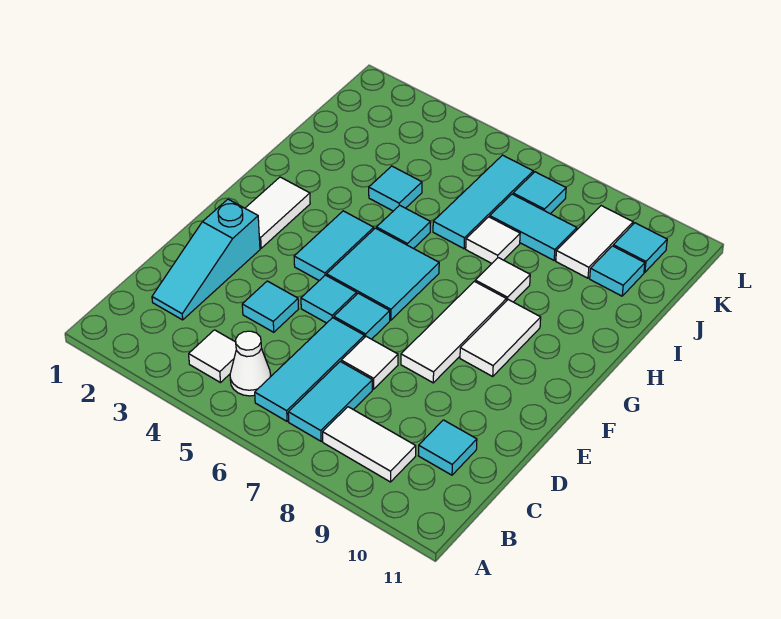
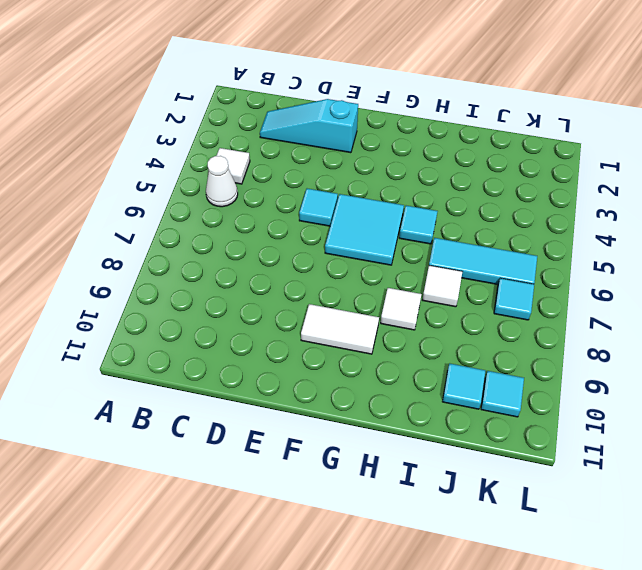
none -> cyan 1x3 tile [255,318,364,421]
none -> cyan 1x2 tile [288,362,372,441]
none -> white 1x2 tile [323,407,416,482]

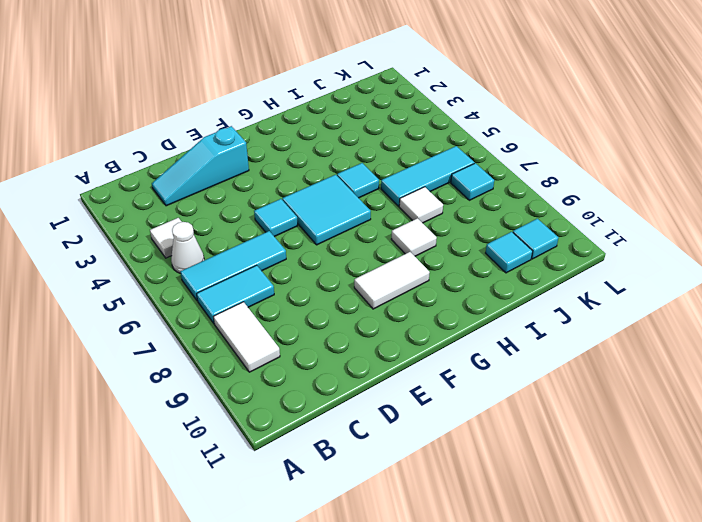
none -> cyan 1x1 tile [418,420,477,475]
none -> cyan 1x1 tile [242,281,299,332]
none -> white 1x1 tile [341,336,398,389]

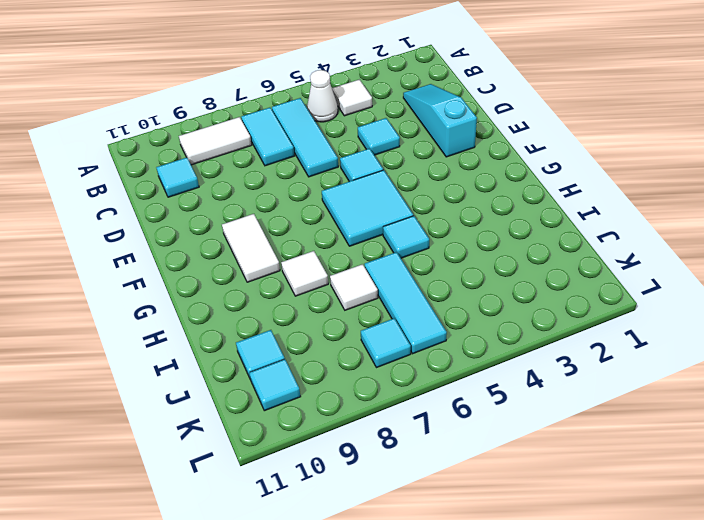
none -> white 1x1 tile [341,336,398,389]
none -> cyan 1x1 tile [334,293,390,339]
none -> white 1x3 tile [401,281,506,383]

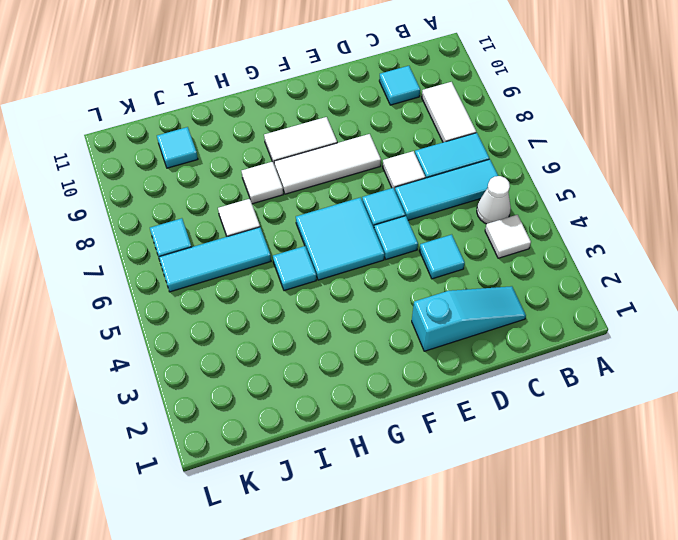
none -> white 1x2 tile [245,177,310,248]
none -> cyan 1x2 tile [294,211,374,281]
none -> cyan 1x1 tile [369,166,422,211]

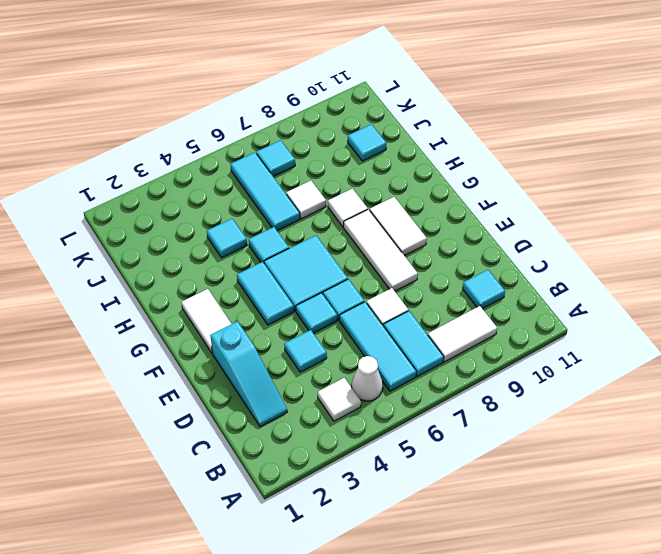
none -> cyan 1x2 tile [490,194,577,260]
none -> white 1x2 tile [556,206,633,278]
none -> cyan 1x1 tile [613,223,667,272]

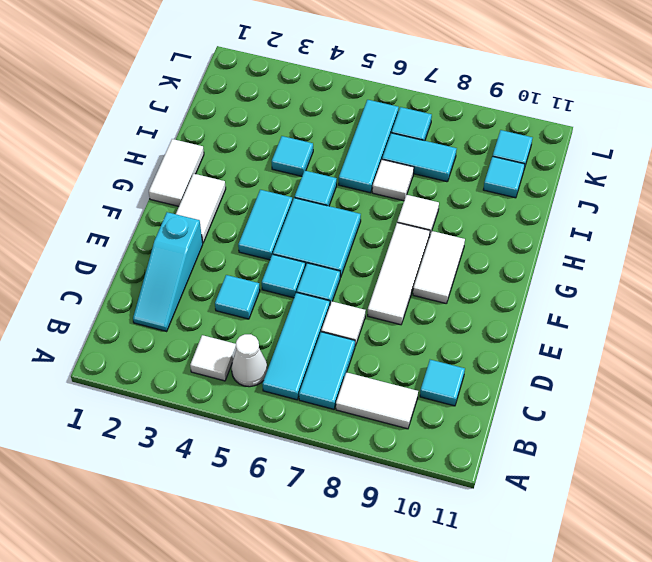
white 1x2 tile [149,139,204,206] -> white 1x2 tile moved to [556,206,633,278]

